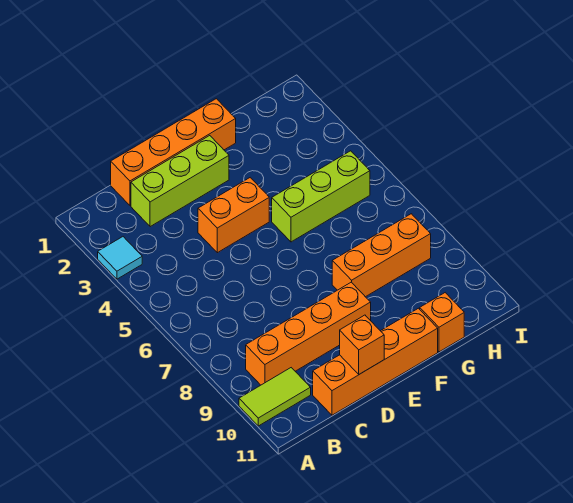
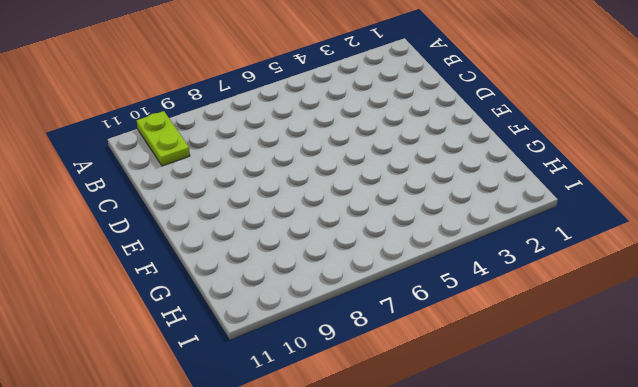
lime 1x2 plate [137,111,190,166] -> lime 1x2 tile [239,368,311,426]
none -> cyan 1x1 tile [98,237,142,279]
none -> orange 1x4 brick [246,282,371,385]

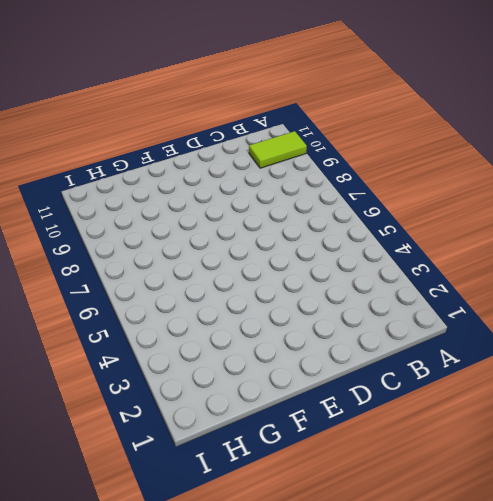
none -> cyan 1x1 tile [98,237,142,279]
none -> orange 1x4 brick [246,282,371,385]

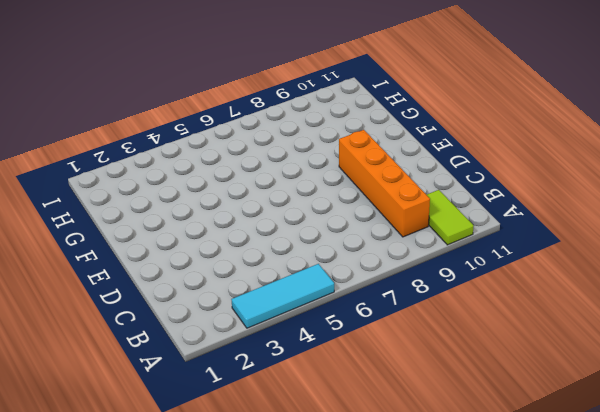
cyan 1x3 tile [231,264,334,328] -> cyan 1x1 tile [98,237,142,279]
none -> orange 1x4 brick [111,99,236,205]
none -> lime 1x3 brick [131,136,229,227]

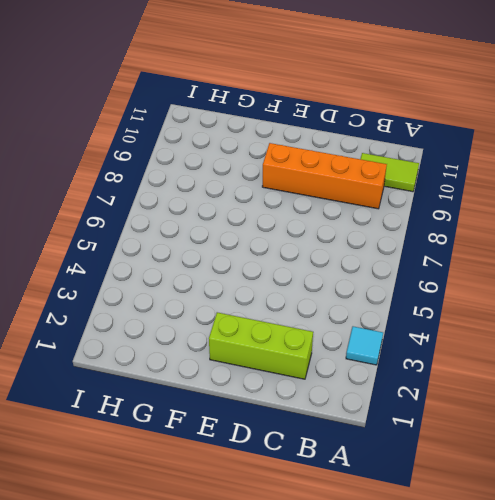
none -> orange 1x4 brick [111,99,236,205]
none -> orange 1x4 brick [313,308,438,415]

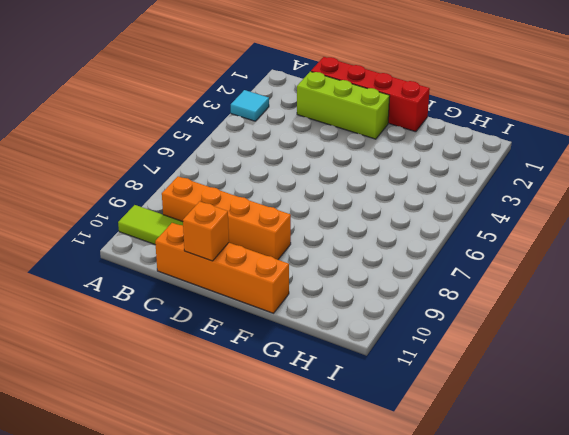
red 1x4 brick [311,57,430,132] -> orange 1x4 brick [111,99,236,205]
none -> orange 1x2 brick [198,178,269,253]
none -> lime 1x3 brick [272,151,370,242]

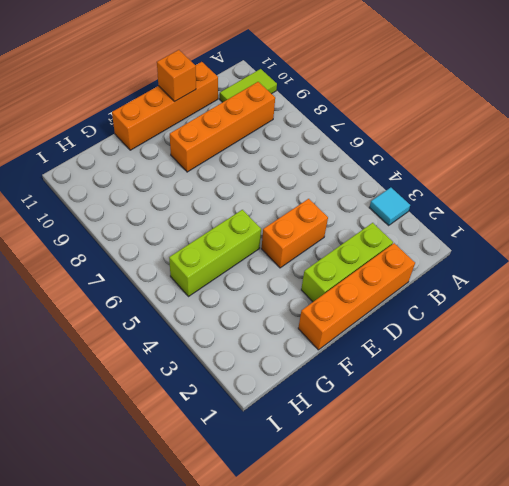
none -> orange 1x3 brick [332,214,431,297]
none -> orange 1x1 brick [420,293,464,352]

